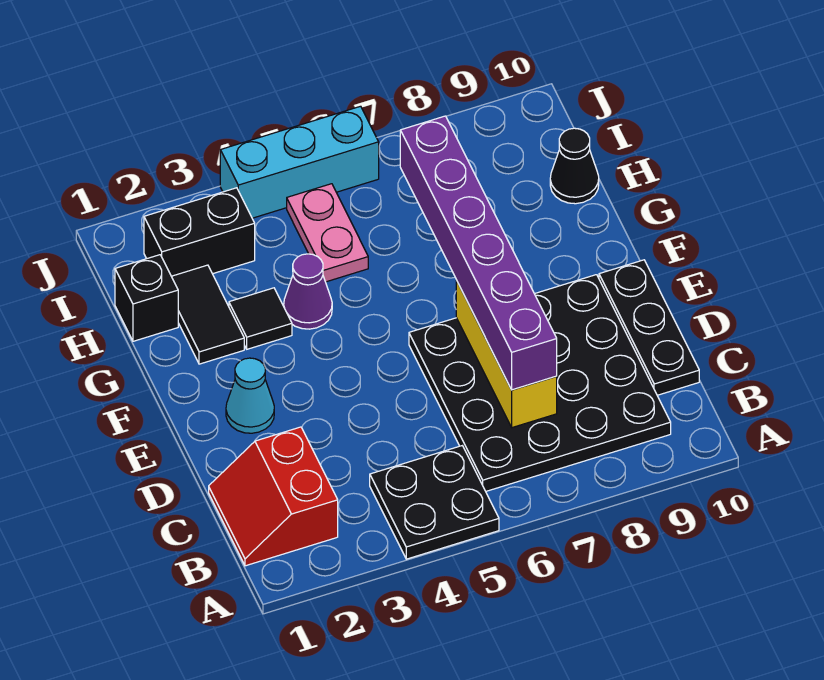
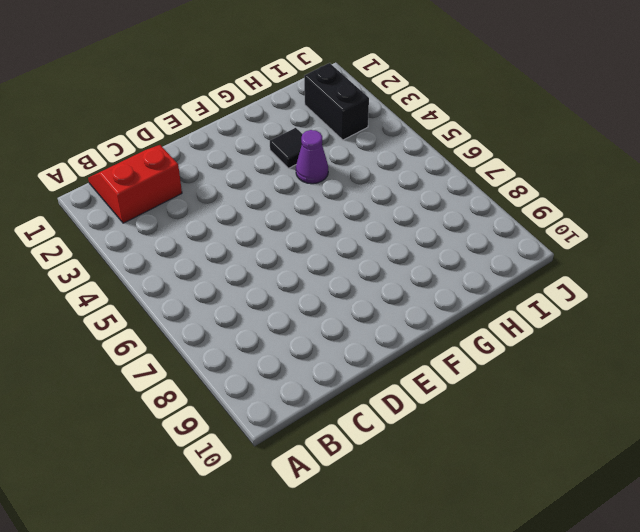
none -> black 2x2 plate [370,446,499,559]
none -> black 4x4 plate [409,275,671,491]
none -> black 1x3 plate [599,260,699,395]

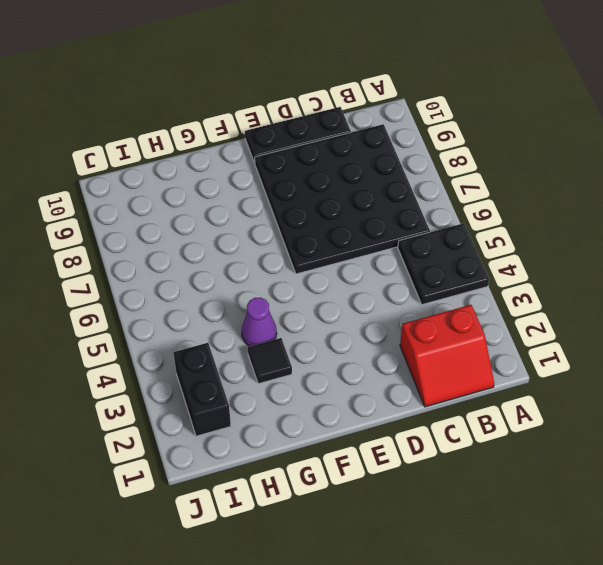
none -> cyan 1x1 cone [226,358,274,433]
none -> black 1x2 tile [172,265,244,364]
none -> black 1x1 brick [115,255,178,341]

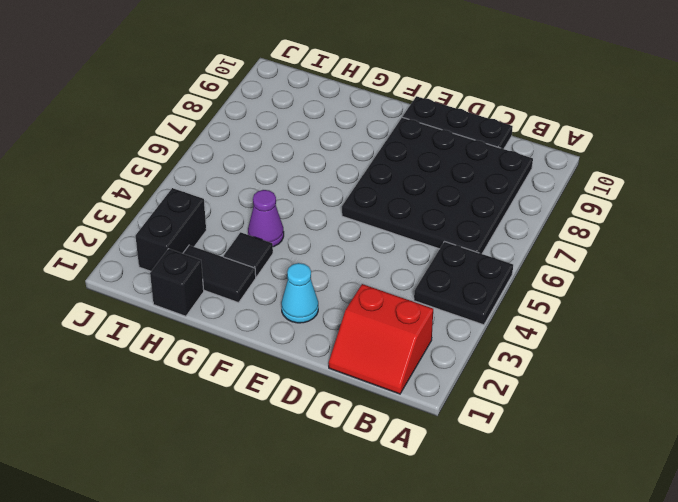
none -> pink 1x2 plate [287,184,368,282]
none -> black 1x1 cone [550,128,599,204]
none -> cyan 1x3 brick [220,106,379,218]

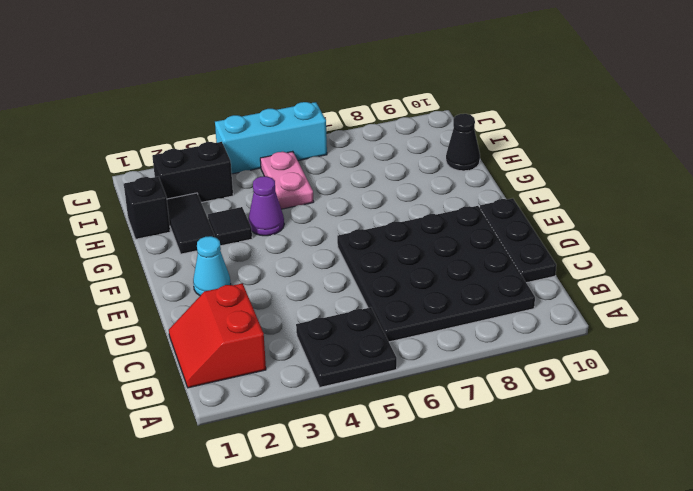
none -> yellow 1x3 brick [456,280,557,428]
none -> purple 1x6 brick [400,116,557,390]

